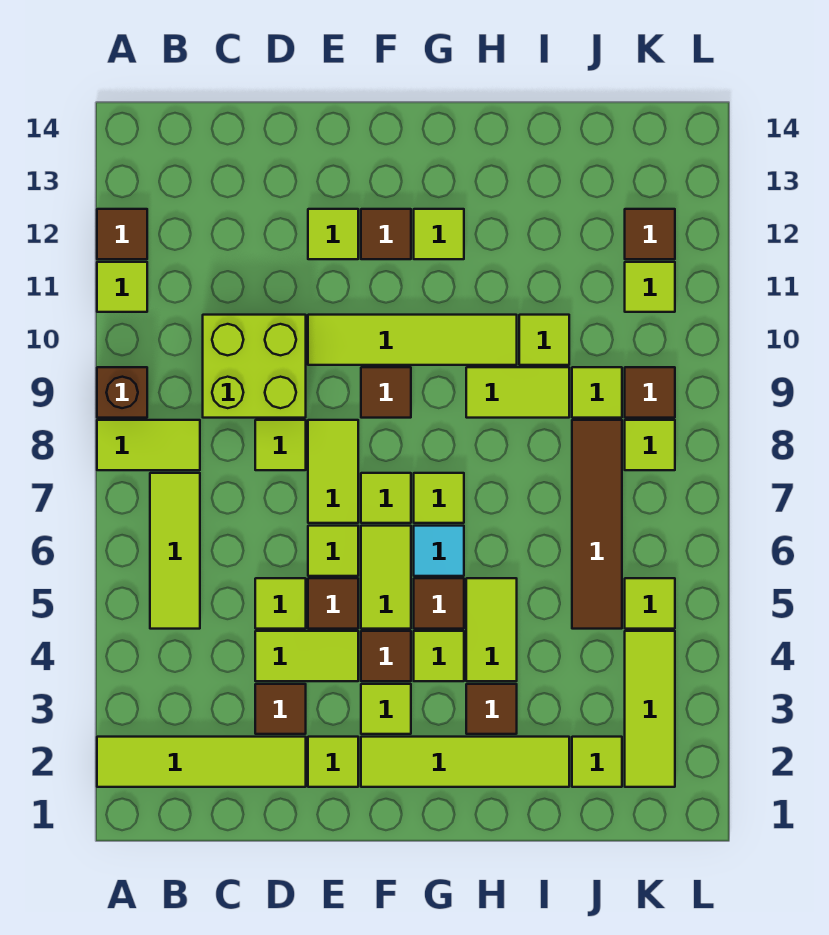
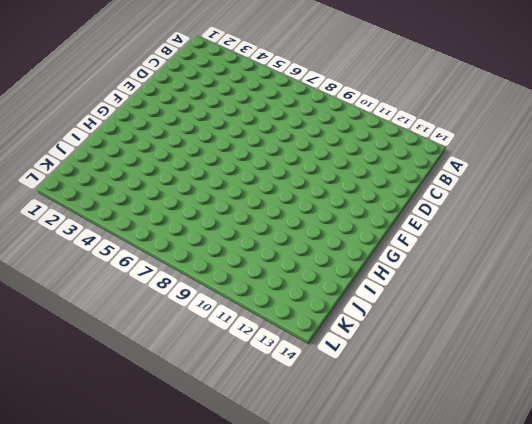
none -> lime 1x4 tile [97,737,306,787]
none -> lime 1x2 tile [97,420,200,470]
none -> brown 1x1 brick [97,367,147,418]
none -> lime 1x1 tile [97,262,147,312]

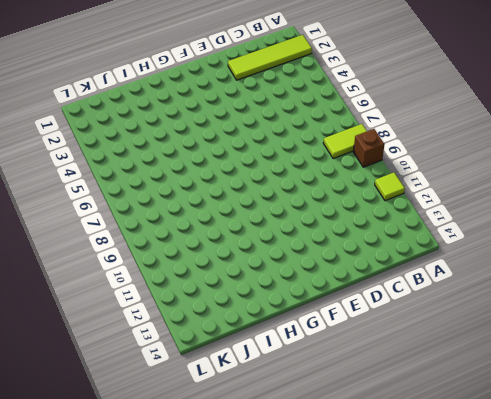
none -> brown 1x1 tile [97,209,147,259]
none -> lime 1x3 tile [150,473,200,629]
none -> lime 2x2 brick [203,315,306,418]
none -> brown 1x1 tile [255,684,306,734]

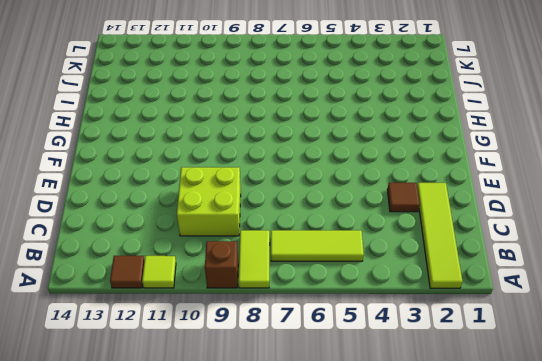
none -> lime 1x2 tile [255,631,358,681]
none -> lime 1x1 tile [255,578,306,629]
none -> lime 1x1 tile [255,420,306,470]
none -> lime 1x1 tile [308,737,358,787]

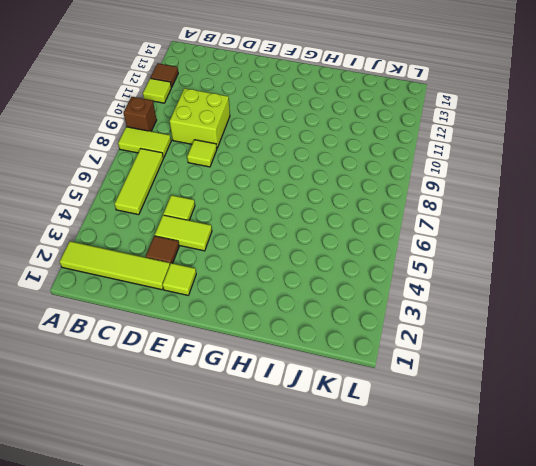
none -> brown 1x1 tile [308,578,358,629]
none -> lime 1x1 tile [308,526,358,576]
none -> lime 1x2 tile [308,420,358,523]
none -> lime 1x4 tile [308,315,517,365]

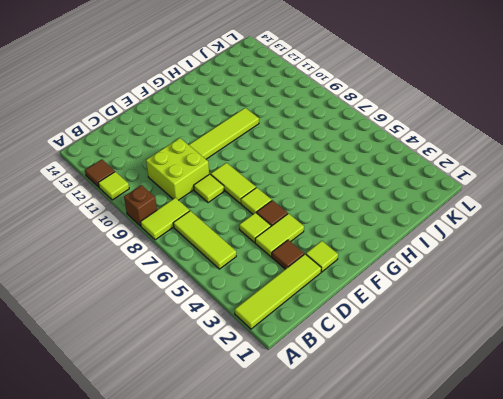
none -> lime 1x1 tile [308,209,358,259]
none -> lime 1x4 tile [361,737,569,787]
none -> lime 1x1 tile [361,684,411,734]
none -> brown 1x1 tile [361,631,411,681]

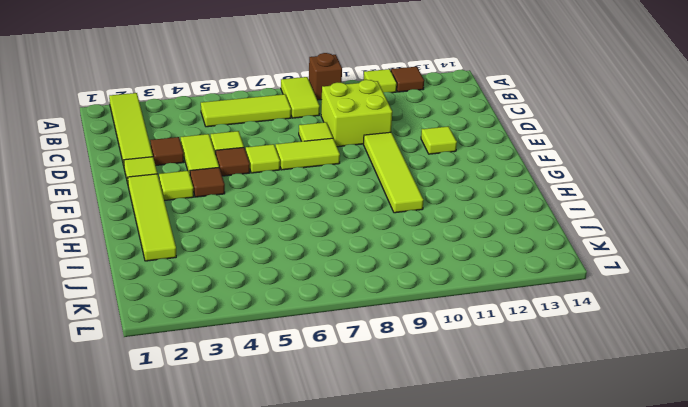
none -> lime 1x2 tile [361,526,411,629]
none -> lime 1x1 tile [361,473,411,523]
none -> brown 1x1 tile [361,367,411,418]
none -> brown 1x1 tile [361,209,411,259]

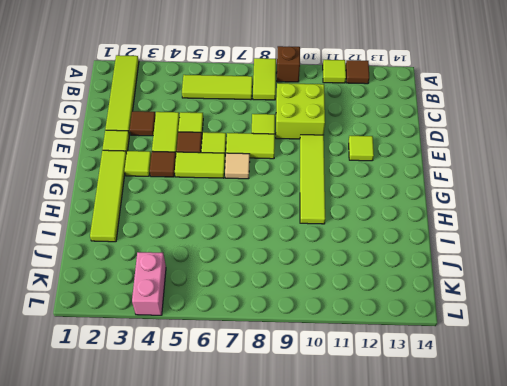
tan 1x1 tile [225,153,250,179] -> lime 1x1 tile [361,473,411,523]
pink 1x2 brick [132,252,166,315] -> lime 1x3 tile [625,631,675,787]
none -> brown 1x1 tile [361,367,411,418]
none -> brown 1x1 tile [361,209,411,259]
none -> lime 1x1 tile [414,631,464,681]
none -> brown 1x1 tile [414,578,464,629]

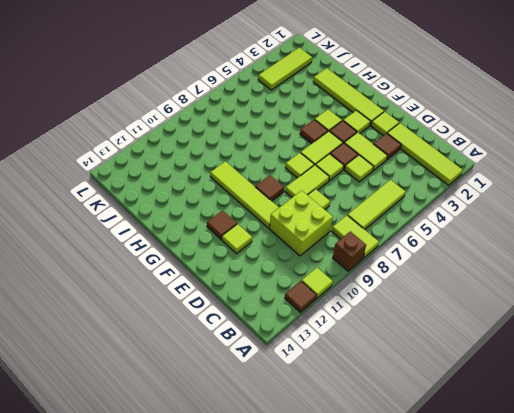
none -> cyan 1x1 tile [414,526,464,576]
none -> lime 1x1 tile [414,473,464,523]
none -> lime 1x1 tile [414,209,464,259]
none -> brown 1x1 tile [466,684,517,734]

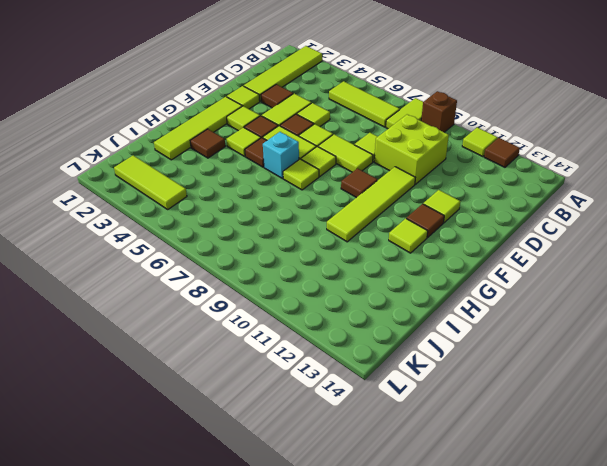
cyan 1x1 brick [263,132,299,178] -> cyan 1x1 tile [414,526,464,576]
none -> lime 1x2 tile [466,578,517,681]
none -> lime 1x2 tile [466,367,569,418]
none -> lime 1x1 tile [519,315,569,365]
none -> lime 1x1 tile [572,737,622,787]

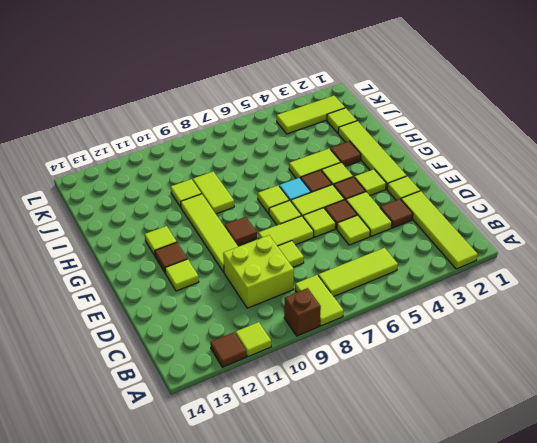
none -> brown 1x4 tile [572,420,622,629]
none -> lime 1x1 tile [572,367,622,418]
none -> lime 1x1 tile [625,578,675,629]
none -> lime 1x1 tile [625,420,675,470]

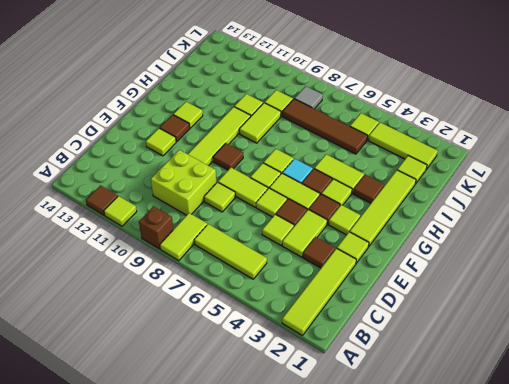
grey 1x1 tile [294,86,323,109] -> lime 1x1 tile [625,420,675,470]
none -> brown 1x1 tile [625,367,675,418]
none -> lime 1x1 tile [625,262,675,312]
none -> brown 1x1 tile [625,209,675,259]

